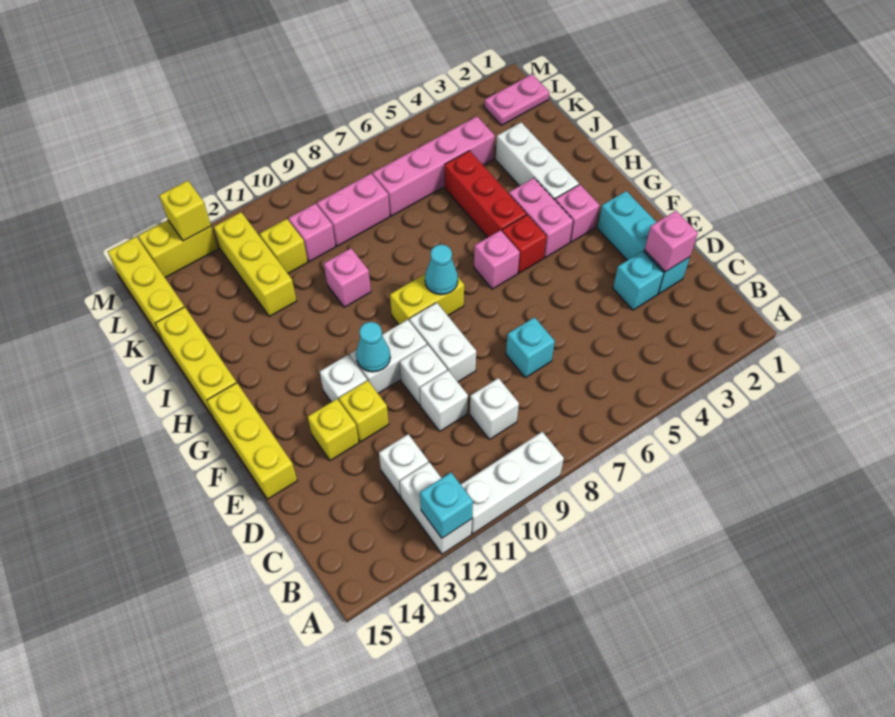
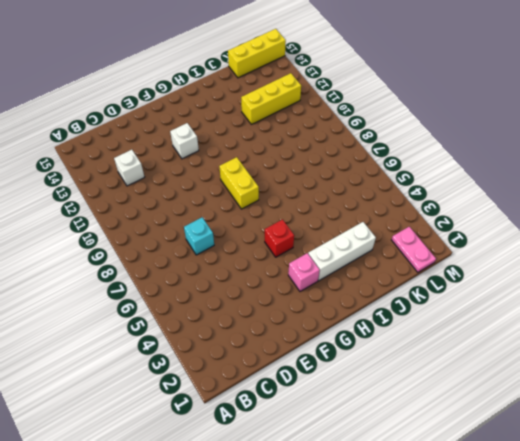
none -> white 1x3 brick [461,432,564,534]
none -> white 1x2 brick [400,462,472,554]
none -> white 1x1 brick [470,378,519,439]
none -> cyan 1x3 brick [597,191,690,294]

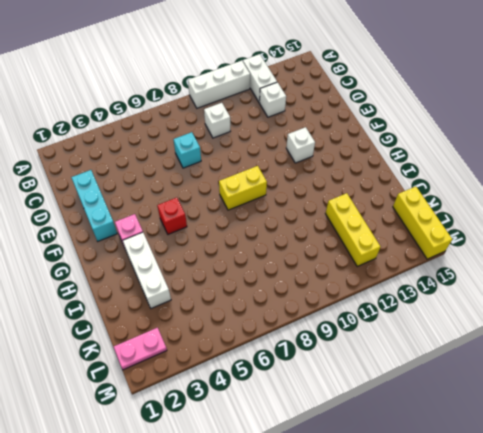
none -> cyan 1x1 brick [613,251,664,310]
none -> white 1x1 brick [420,370,468,431]
none -> white 1x2 brick [409,303,476,382]
none -> white 1x1 brick [400,344,447,405]

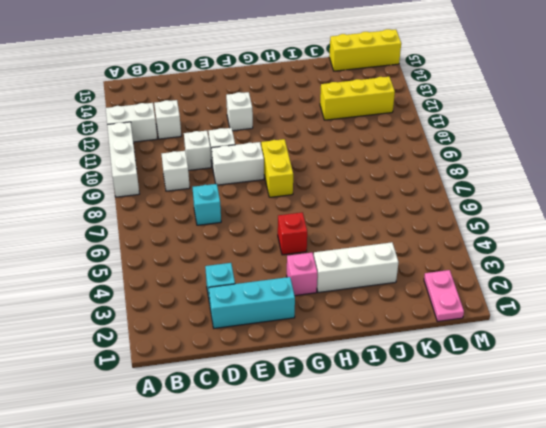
none -> yellow 1x1 brick [339,380,389,442]
none -> yellow 1x1 brick [308,399,359,461]
none -> yellow 1x3 brick [207,383,297,499]
none -> white 1x2 brick [350,320,427,393]

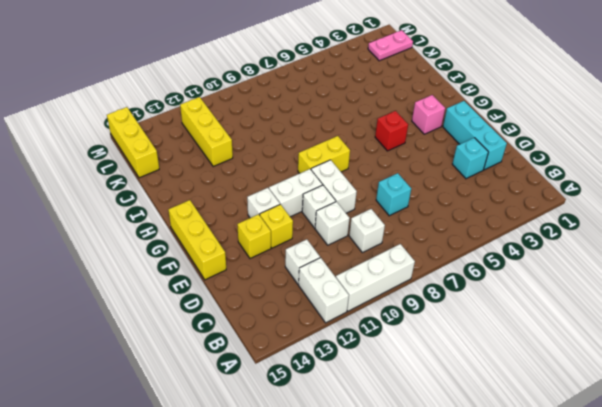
none -> pink 1x2 brick [509,178,573,258]
none -> pink 1x1 brick [474,230,520,289]
none -> white 1x3 brick [496,122,579,200]
none -> red 1x3 brick [445,151,527,237]

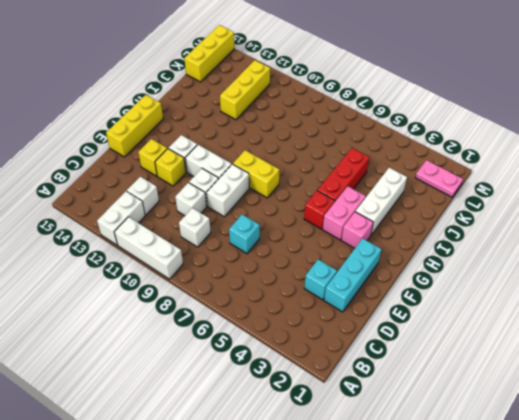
none -> pink 1x1 brick [474,230,520,289]
none -> yellow 1x3 brick [155,307,237,417]
none -> pink 1x1 brick [324,248,371,307]
none -> pink 1x4 brick [373,116,495,216]

